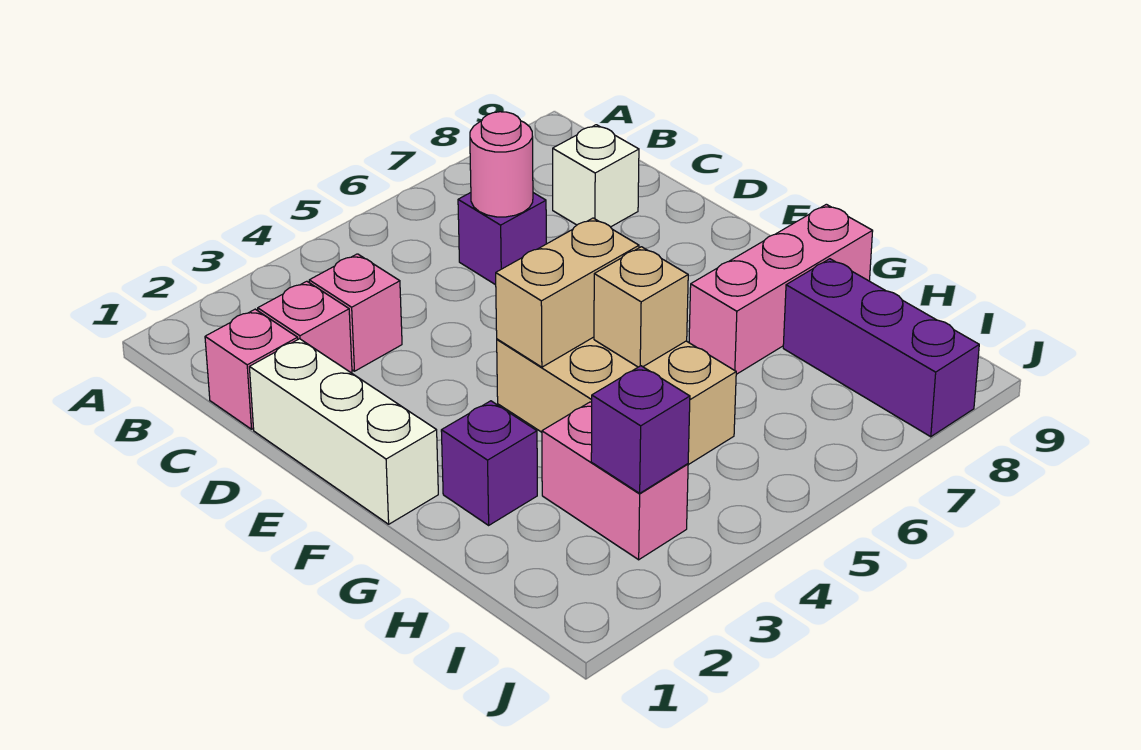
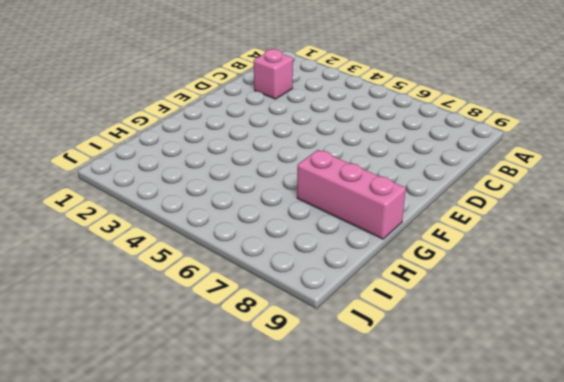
none -> pink 1x1 brick [205,309,298,429]
none -> pink 1x1 brick [309,254,402,371]
none -> purple 1x1 brick [458,193,546,285]

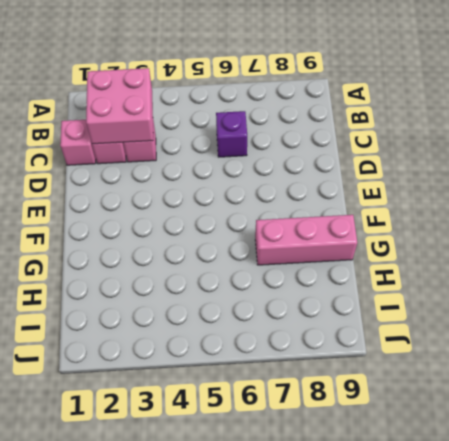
pink 2x2 brick [86,68,153,144] -> none
none -> white 1x1 brick [553,125,639,227]
none -> white 1x3 brick [249,339,438,524]
none -> tan 2x3 brick [497,337,736,465]

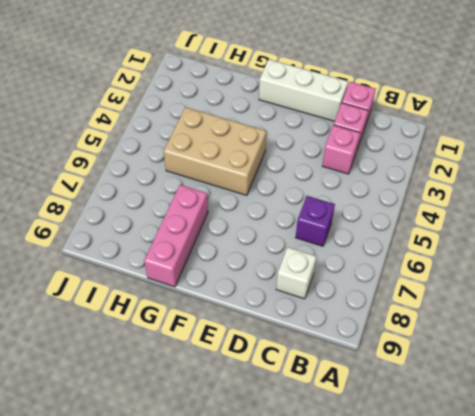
none -> purple 1x1 brick [441,401,537,525]
none -> pink 1x2 brick [542,402,688,560]
none -> purple 1x3 brick [783,259,979,437]

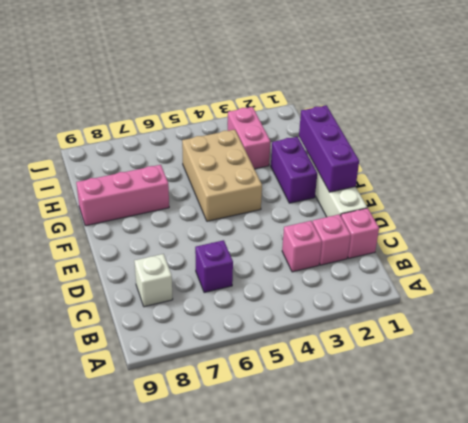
purple 1x3 brick [299,105,359,192] -> purple 1x3 brick moved to [783,259,979,437]
purple 1x2 brick [271,137,317,203] -> purple 1x1 brick [441,401,537,525]
none -> pink 1x1 round brick [470,112,533,217]
none -> tan 1x2 brick [496,218,639,367]
none -> tan 1x1 brick [594,247,688,367]

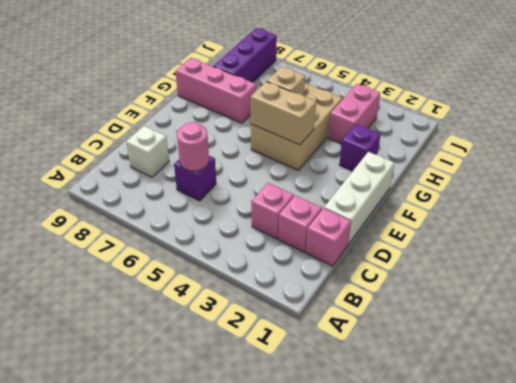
none -> purple 1x1 brick [591,366,690,493]

